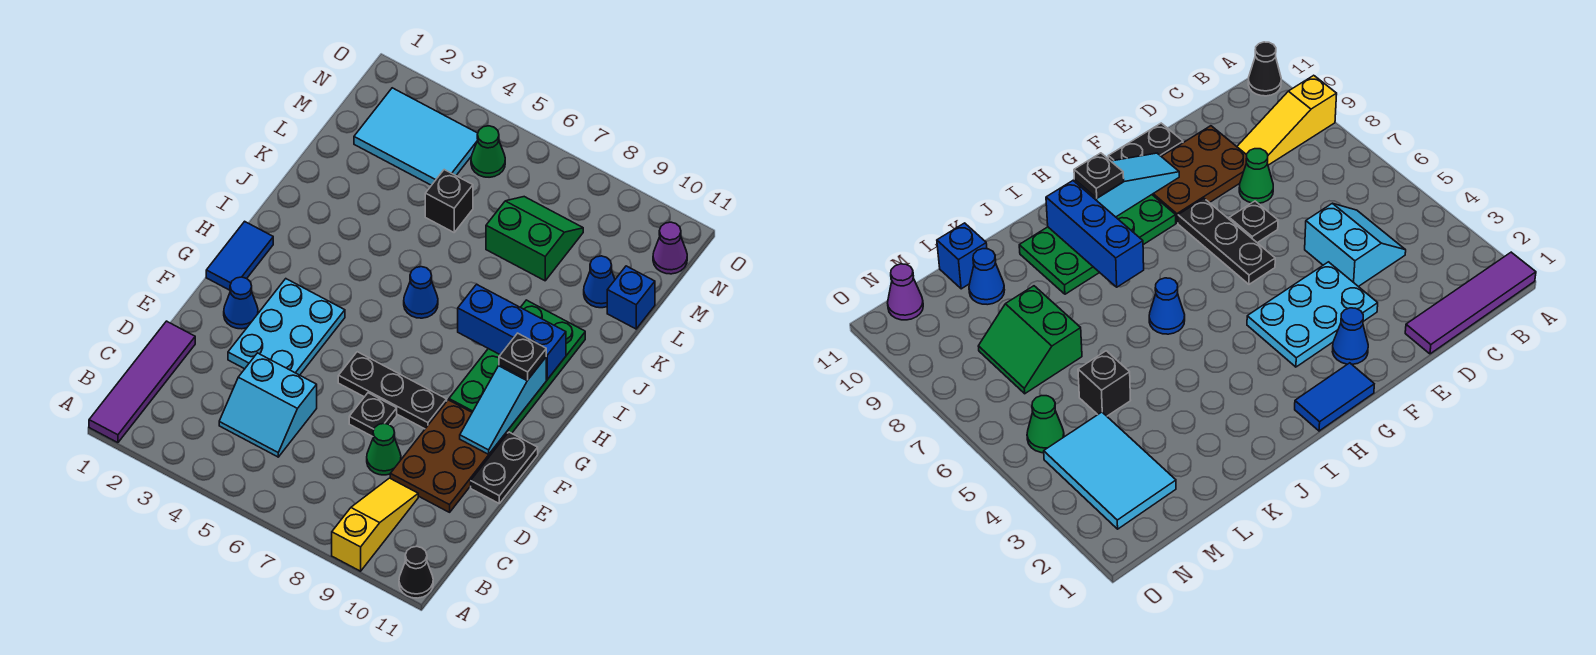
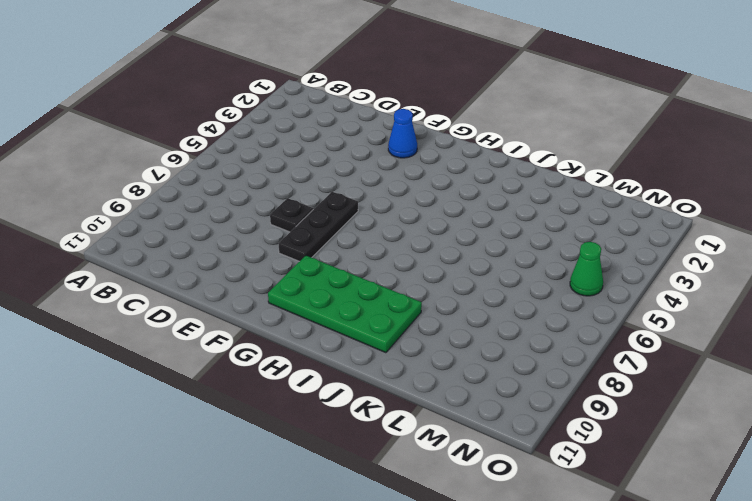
none -> purple 1x4 tile [89,321,195,443]
none -> yellow 1x3 slope [332,478,418,571]
none -> black 1x1 cone [399,546,433,598]

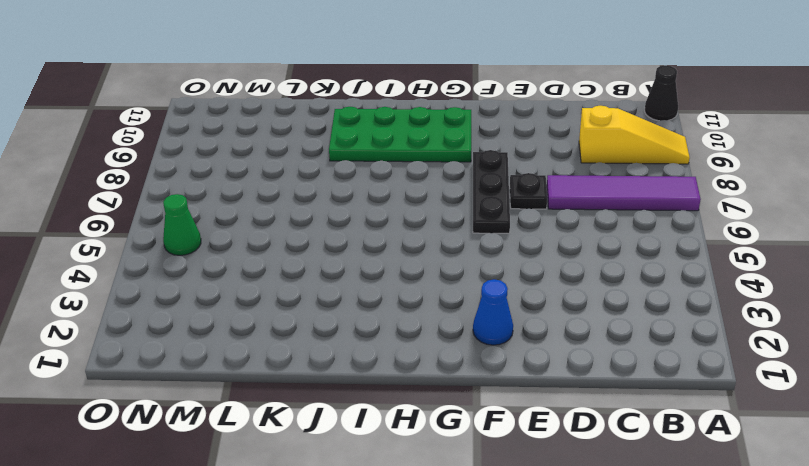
purple 1x4 tile [547,175,701,211] -> purple 1x4 tile moved to [89,321,195,443]
yellow 1x3 slope [579,106,690,164] -> yellow 1x3 slope turned to [332,478,418,571]
none -> cyan 2x2 slope [219,353,317,457]
none -> green 1x1 cone [367,423,401,475]
none -> brown 2x3 plate [390,400,507,512]

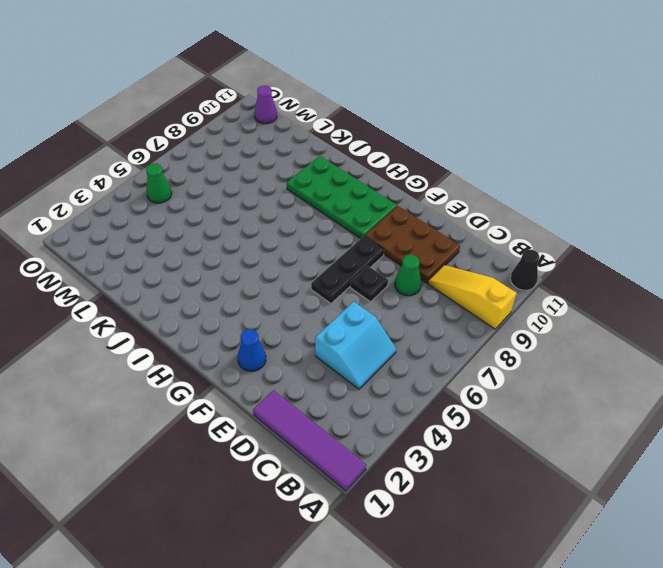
none -> cyan 2x3 plate [228,279,345,375]
none -> black 1x2 plate [471,432,538,503]
none -> blue 1x2 tile [206,221,273,290]

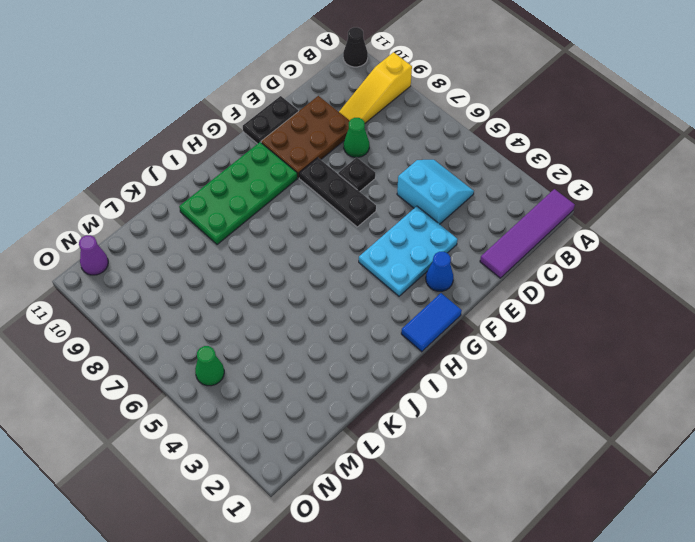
none -> blue 1x1 cone [404,267,438,318]
none -> black 1x1 brick [425,170,473,232]
none -> green 2x2 slope [486,197,583,281]

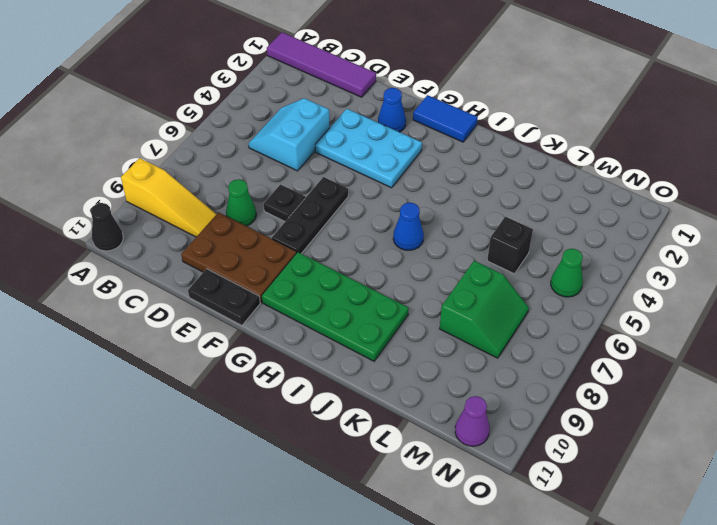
none -> blue 1x1 cone [584,256,615,308]
none -> blue 1x1 brick [607,266,655,329]
none -> cyan 2x3 tile [354,88,478,185]

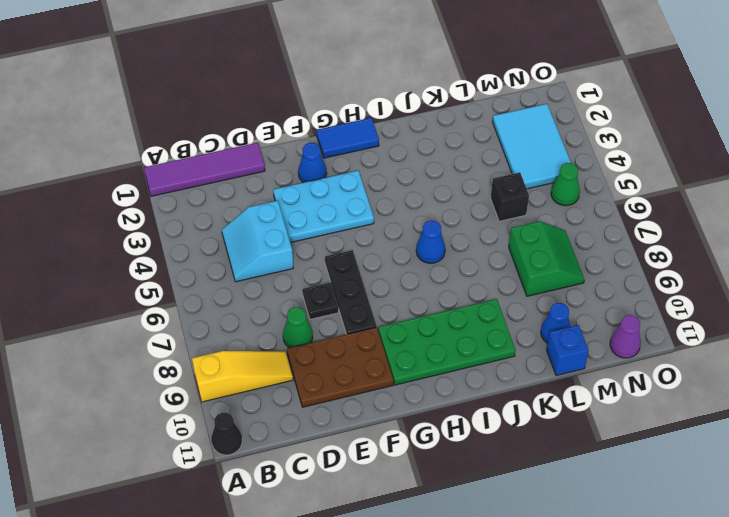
none -> black 1x2 plate [471,432,538,503]
none -> cyan 1x3 slope [460,358,546,454]
none -> blue 1x3 brick [458,284,566,379]

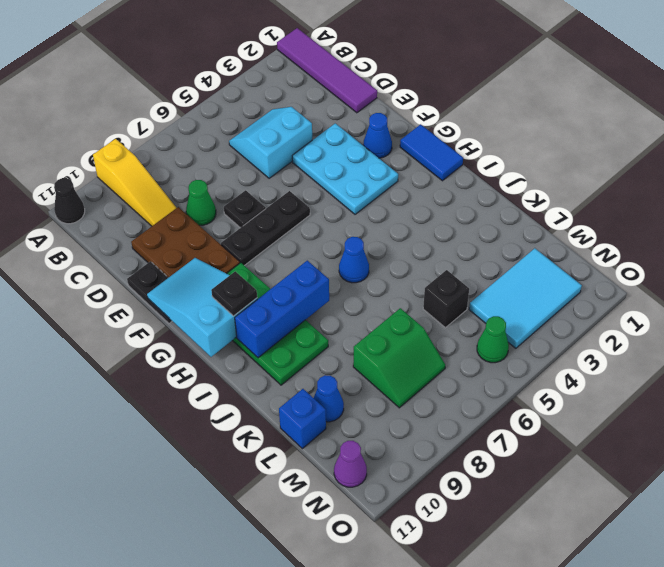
cyan 2x3 slope [147,258,257,357] -> cyan 1x3 slope [460,358,546,454]

